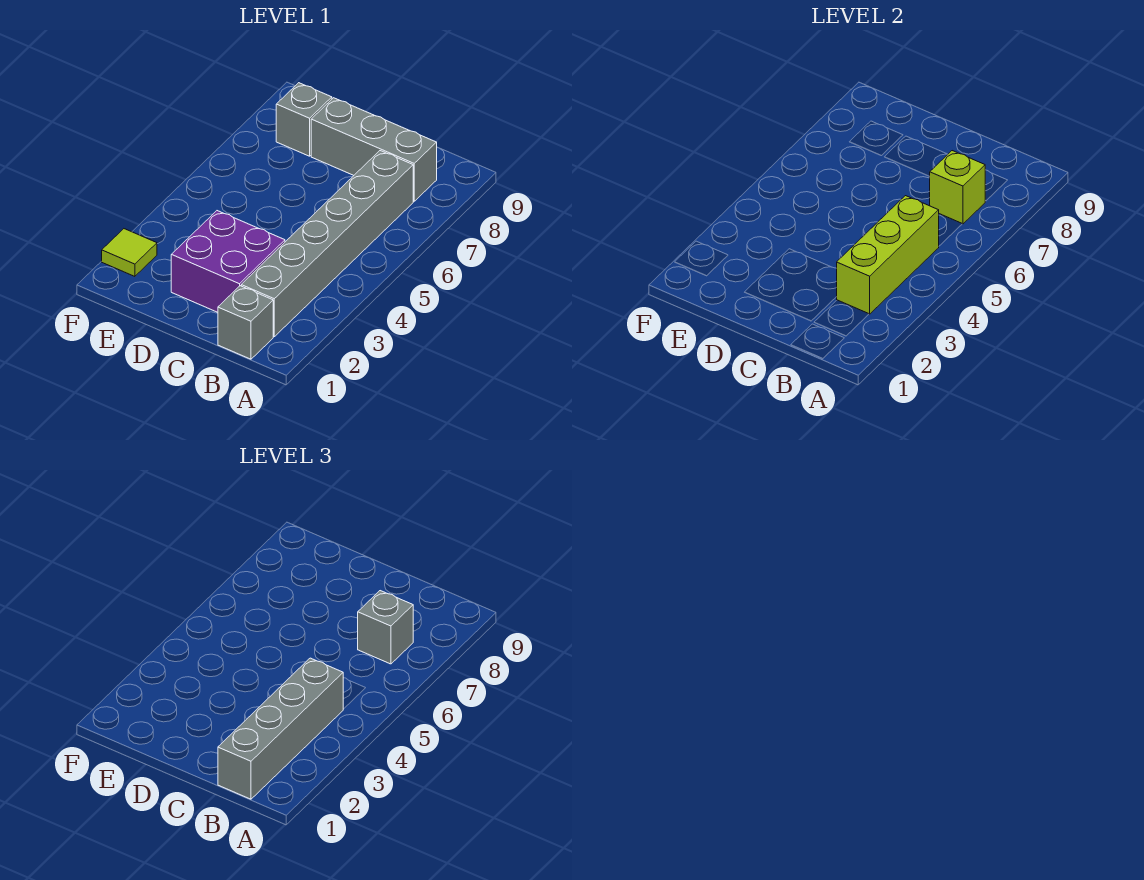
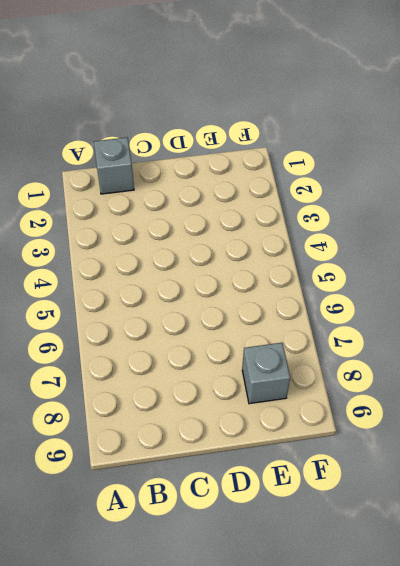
none -> grey 1x6 brick [241,151,413,337]
none -> grey 1x3 brick [311,98,437,201]

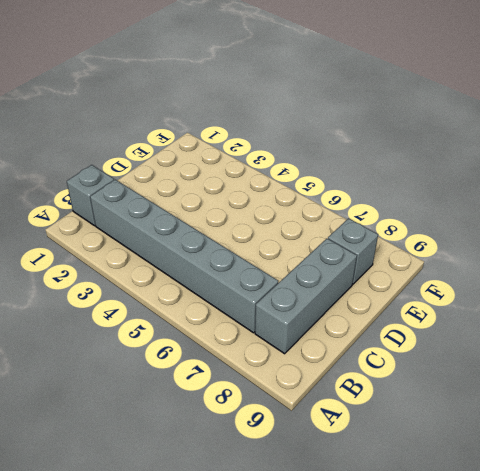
none -> purple 2x2 brick [171,211,285,312]
none -> lime 1x1 tile [102,229,157,276]

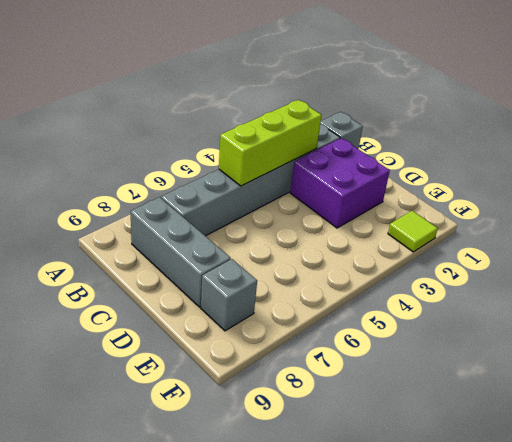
none -> lime 1x1 brick [929,151,985,224]
none -> grey 1x4 brick [218,658,343,799]

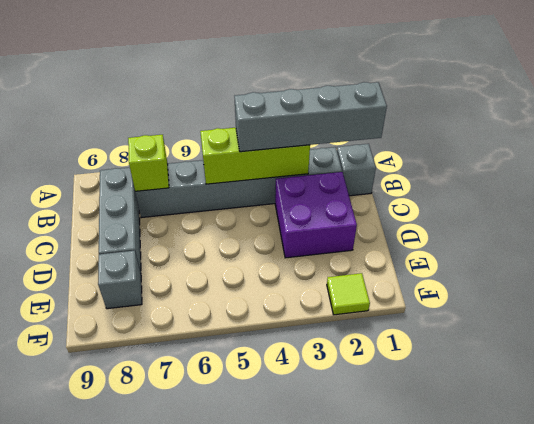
none -> grey 1x1 brick [358,591,413,664]

